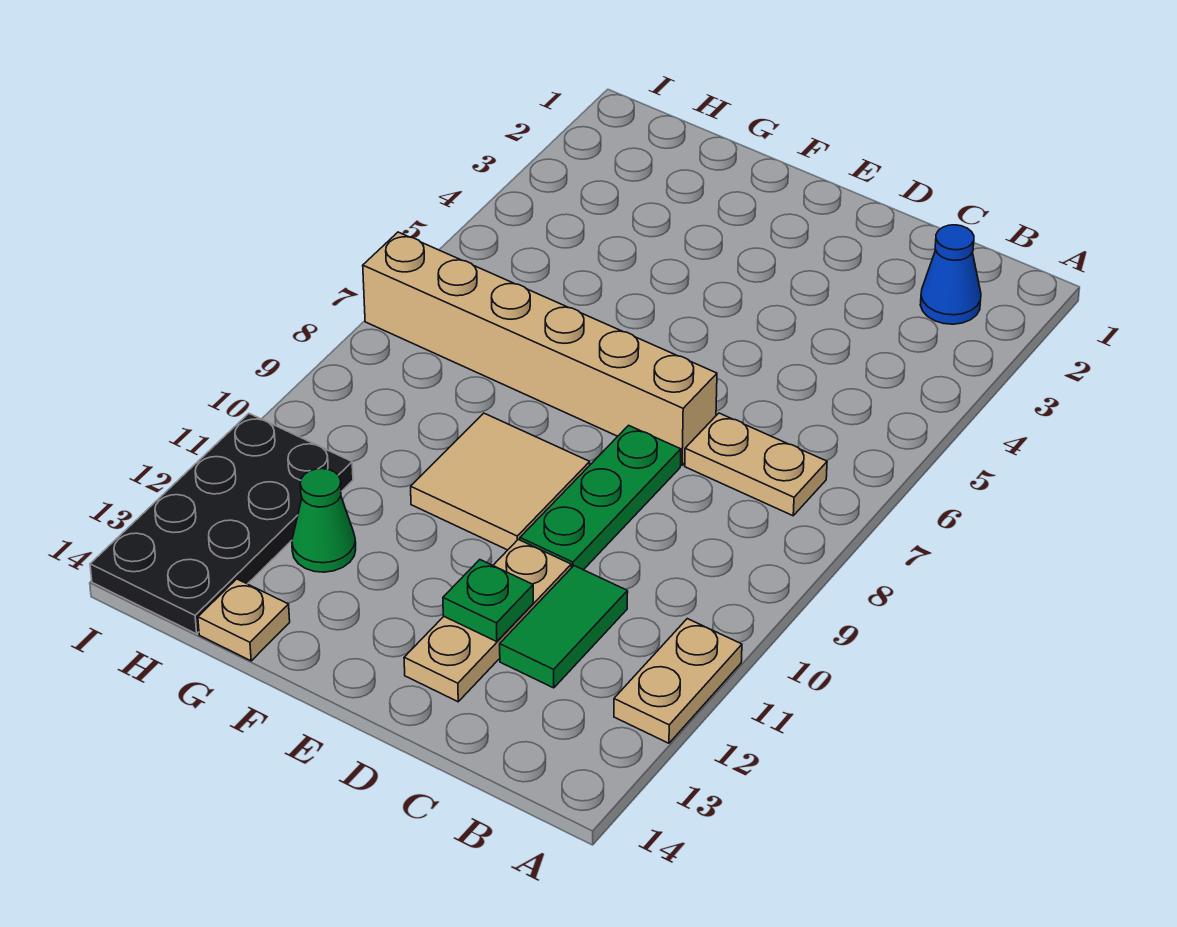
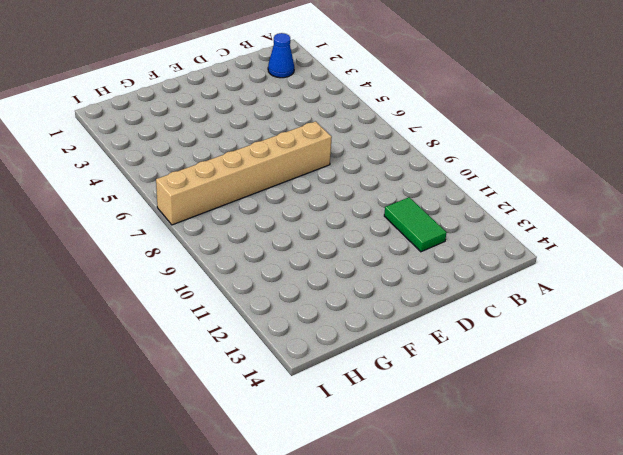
none -> tan 1x2 plate [614,619,742,743]
none -> tan 1x2 plate [685,413,827,516]
none -> green 1x3 plate [520,425,681,570]

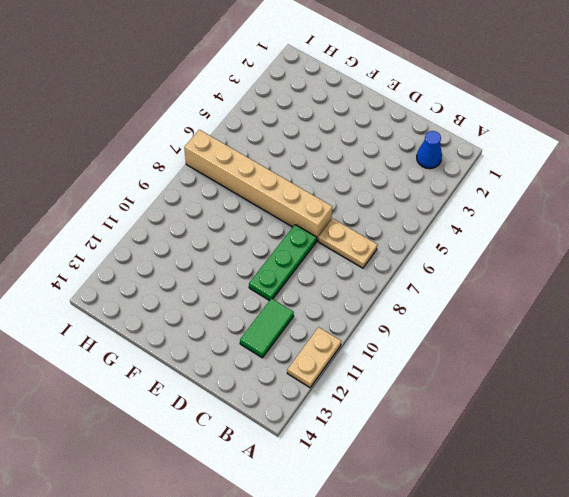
none -> tan 1x3 plate [404,539,571,702]
none -> tan 2x2 tile [411,413,590,550]
none -> green 1x1 cone [292,469,356,572]

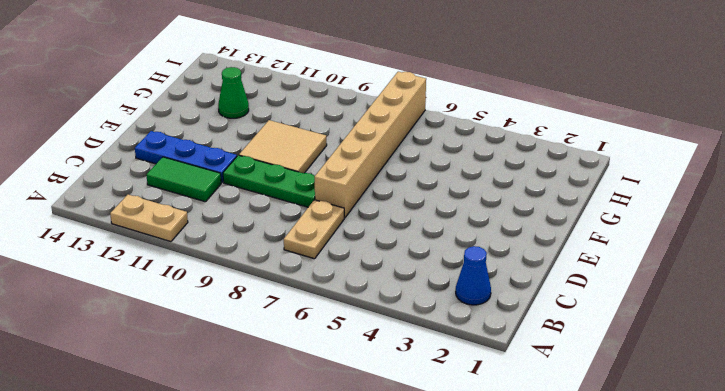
blue 1x3 plate [135,131,237,183] -> tan 1x3 plate [404,539,571,702]
none -> tan 1x1 plate [198,579,290,661]
none -> black 2x4 plate [90,414,353,634]
none -> green 1x1 plate [443,560,533,642]

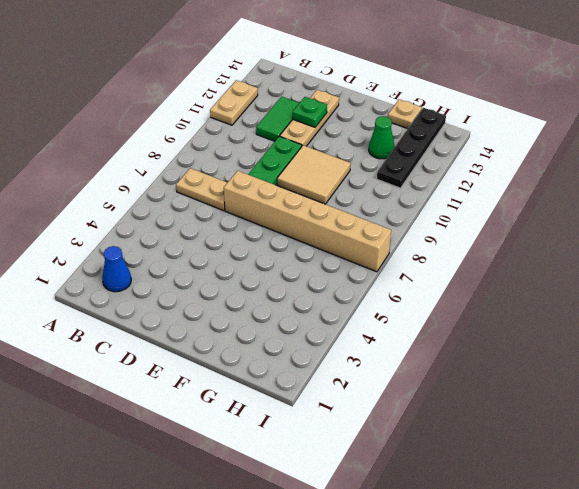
black 1x4 plate [377,108,446,188] -> black 2x4 plate [90,414,353,634]

